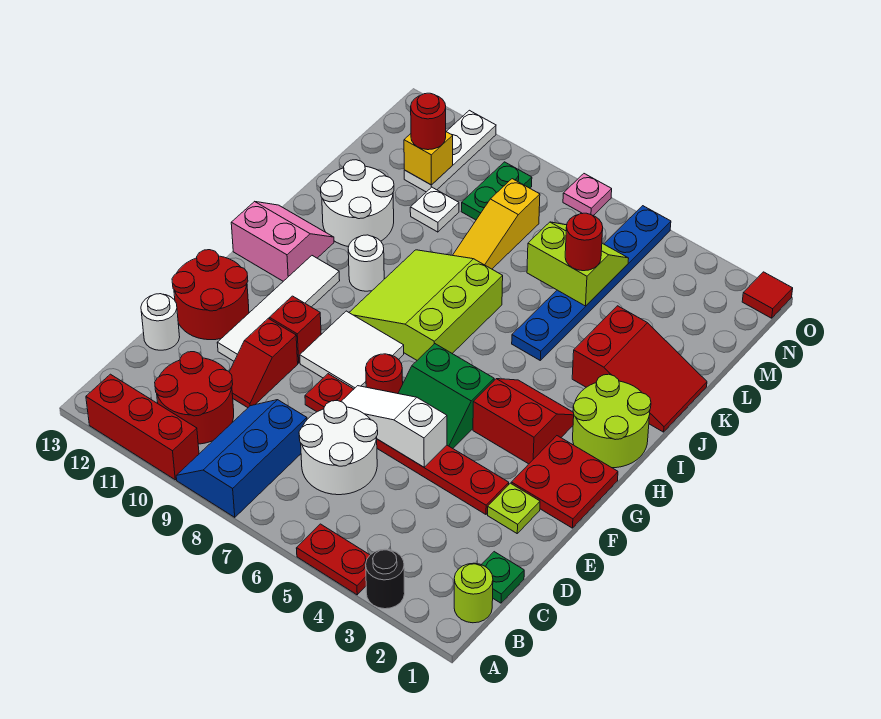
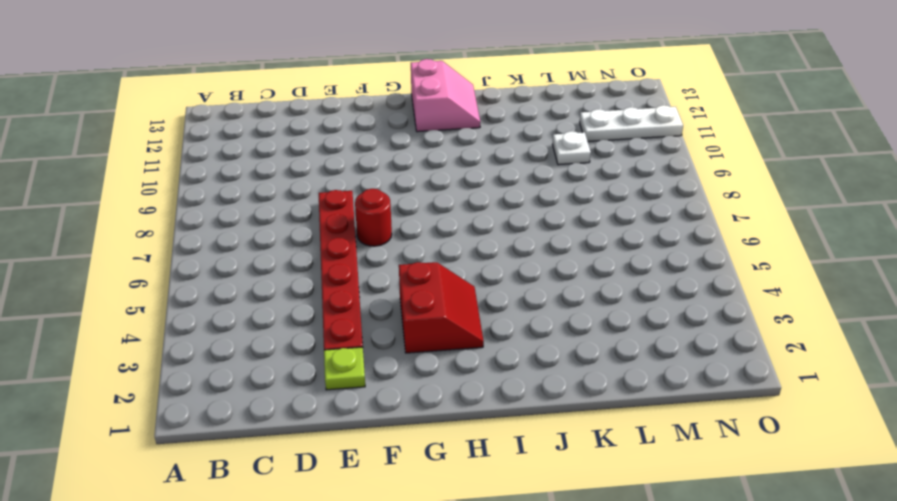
none -> black 1x1 round brick [366,549,405,609]
none -> red 1x2 plate [296,524,370,595]
none -> blue 2x3 slope [176,400,307,517]
none -> red 1x3 brick [86,374,199,480]

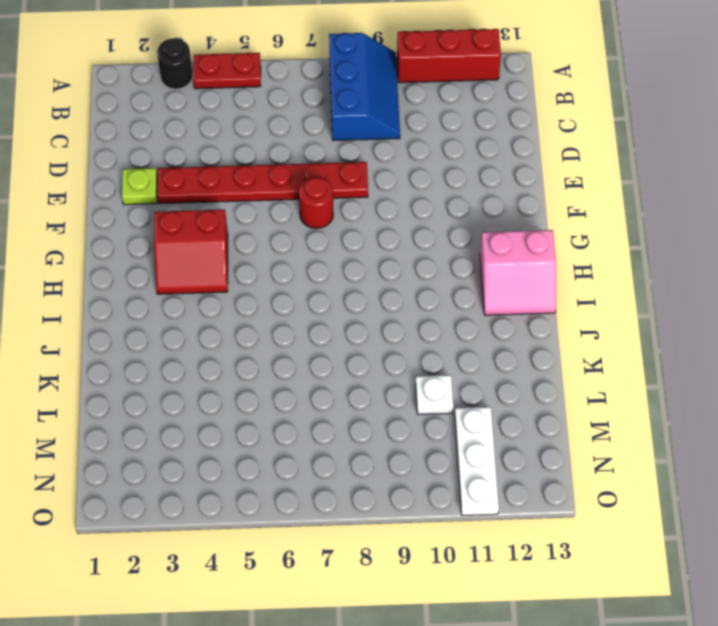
none -> lime 1x1 round brick [454,563,493,623]
none -> red 2x2 round brick [155,352,234,444]
none -> green 1x1 plate [482,552,524,603]
none -> white 2x2 round brick [299,401,378,495]

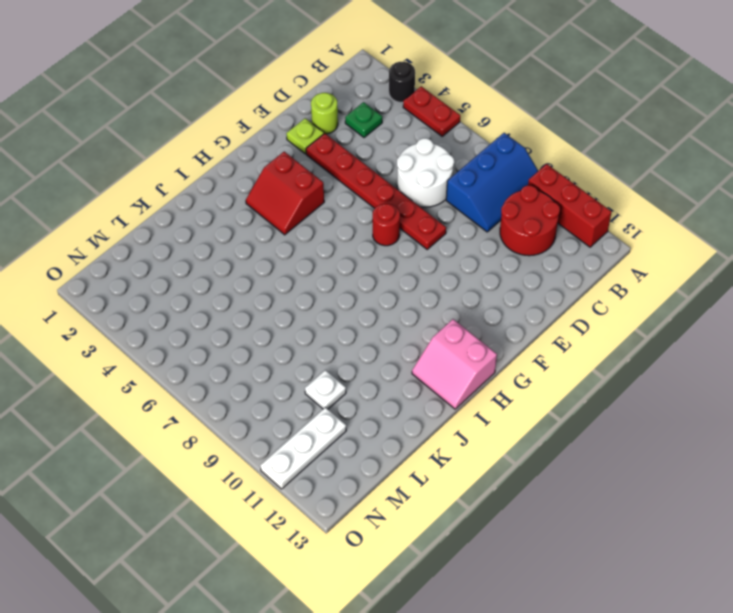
green 1x1 plate [345,102,382,138] -> green 1x1 plate moved to [482,552,524,603]
lime 1x1 round brick [311,93,338,134] -> lime 1x1 round brick moved to [454,563,493,623]
none -> red 1x2 slope [229,318,298,408]
none -> white 1x1 round brick [141,294,180,350]
none -> white 1x4 tile [217,256,340,361]
none -> red 2x2 round brick [172,250,249,340]

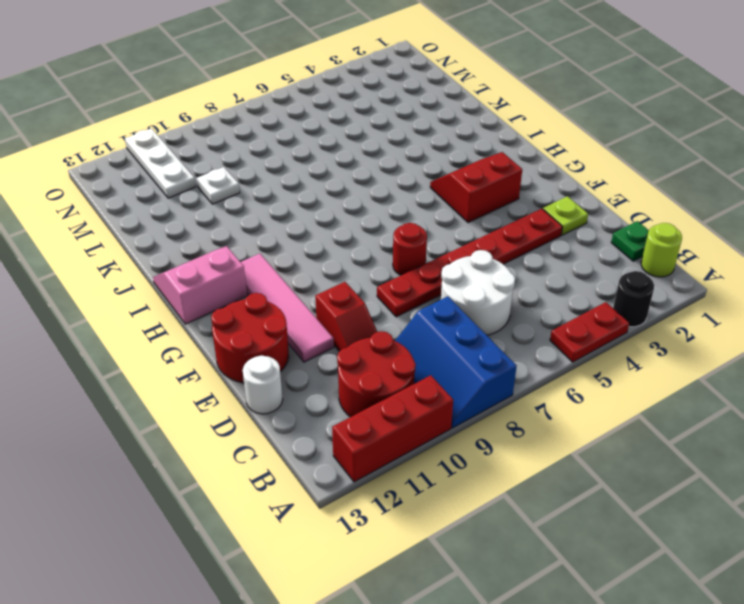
pink 1x4 tile [241,254,334,362] -> white 1x4 tile [217,256,340,361]
none -> red 2x2 plate [511,436,618,528]
none -> green 2x2 slope [398,344,494,448]
none -> white 2x2 tile [300,311,404,389]
none -> red 1x1 brick [269,296,321,363]

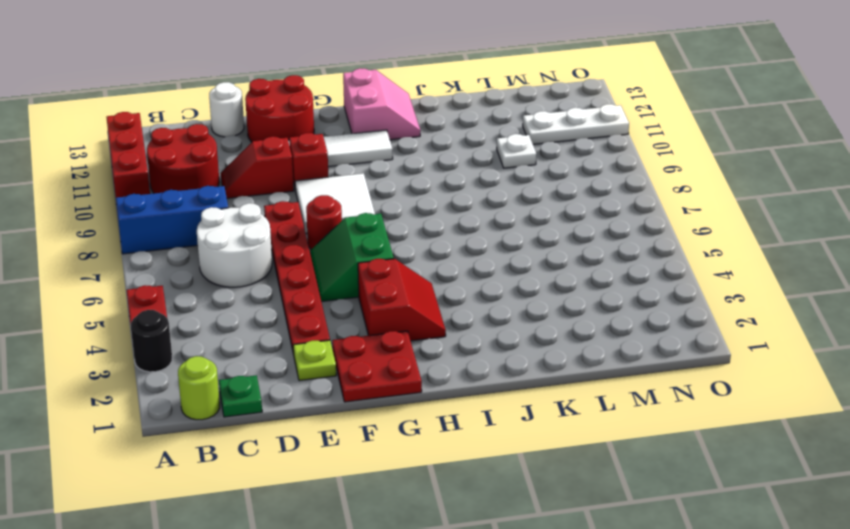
none -> lime 2x2 round brick [573,374,651,468]
none -> lime 3x3 slope [349,250,503,360]
none -> white 1x1 round brick [348,235,384,291]
none -> red 2x3 slope [572,306,707,432]

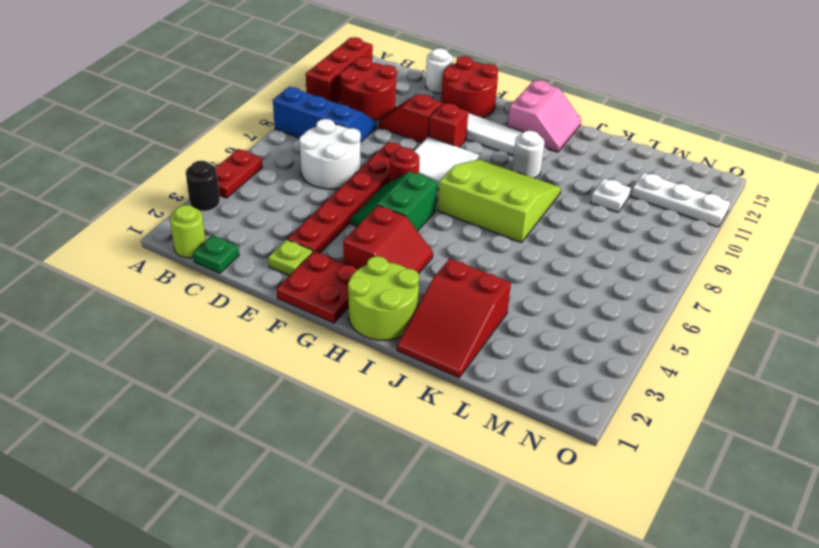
none -> blue 1x6 plate [512,206,671,360]
none -> white 2x2 round brick [320,160,394,247]
none -> yellow 1x3 slope [453,179,540,269]
none -> green 1x2 plate [461,162,532,220]

